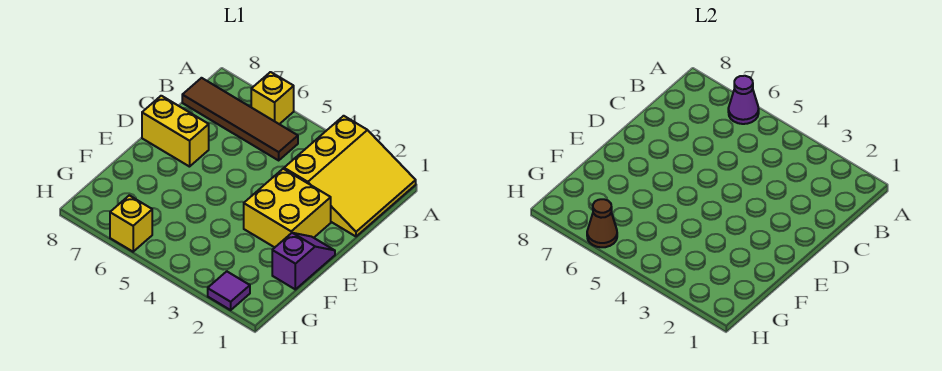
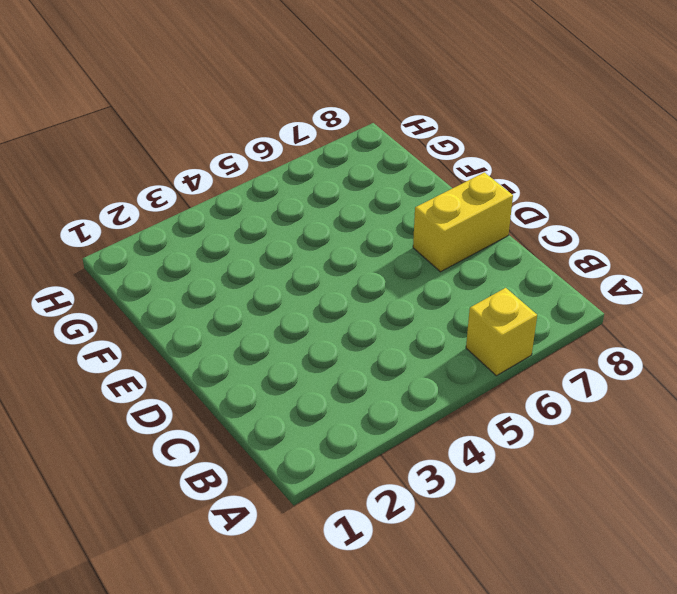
none -> yellow 3x3 slope [284,116,416,236]
none -> brown 1x4 tile [182,78,298,160]

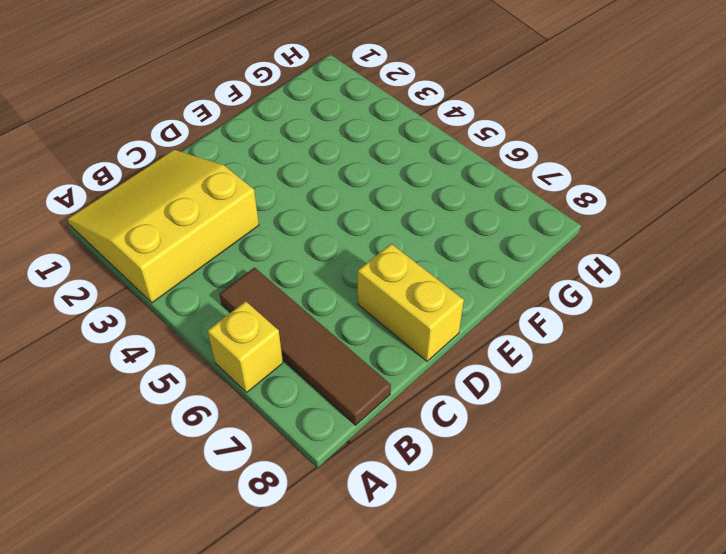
none -> yellow 2x2 brick [244,169,331,247]
none -> purple 1x2 slope [272,233,335,289]

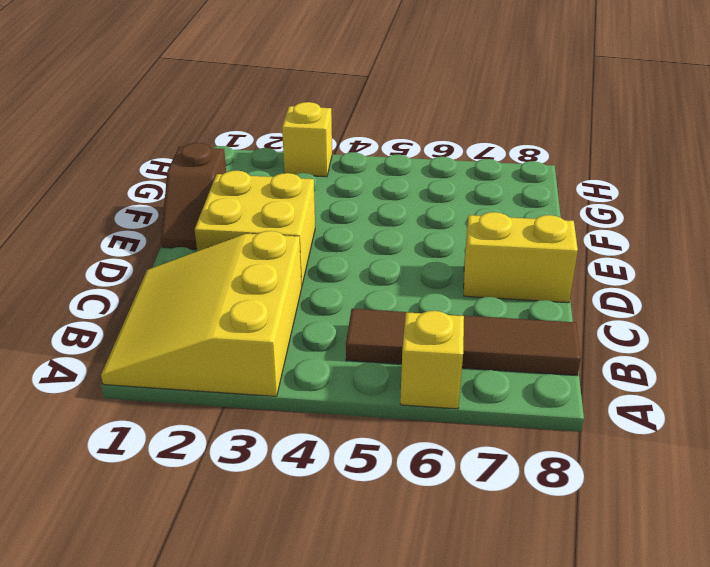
brown 1x2 slope [161,143,226,249] -> purple 1x2 slope [272,233,335,289]
yellow 1x1 brick [282,102,332,177] -> yellow 1x1 brick moved to [110,195,152,252]
none -> purple 1x1 tile [208,271,250,310]
none -> purple 1x1 cone [728,76,759,124]

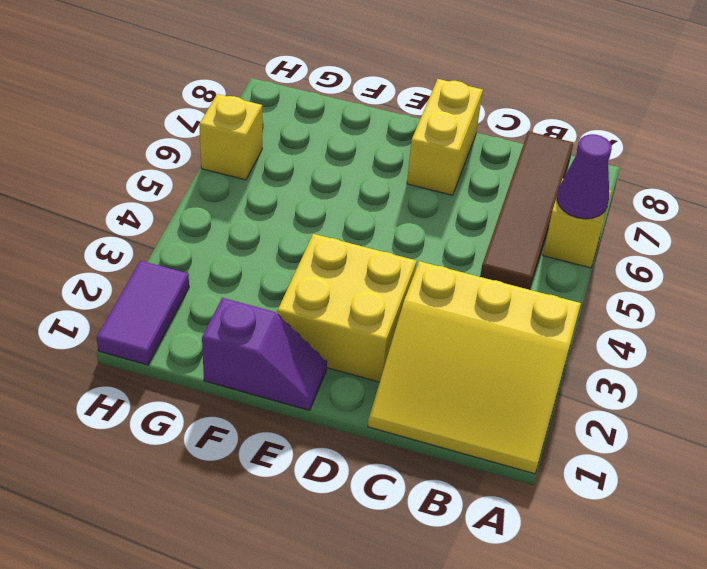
purple 1x2 tile [97,261,189,365] -> purple 1x1 tile [208,271,250,310]
none -> brown 1x1 cone [587,199,617,247]

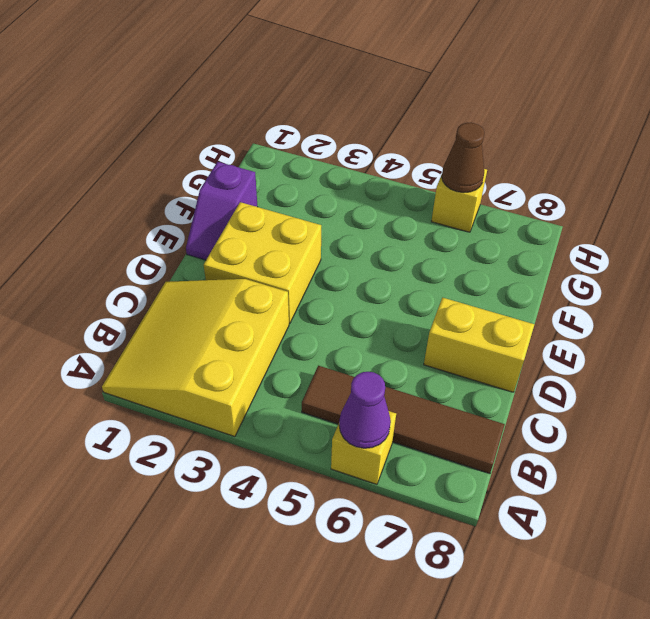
none -> purple 1x1 tile [208,271,250,310]

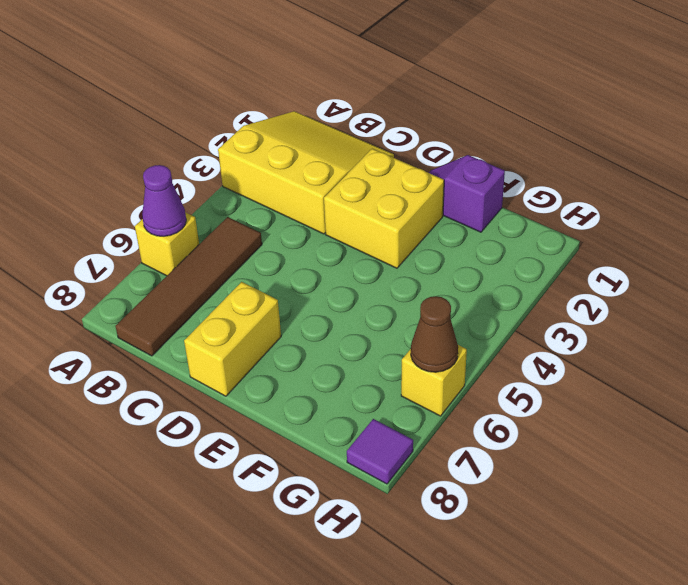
purple 1x1 tile [347,419,413,484] -> purple 1x1 tile moved to [208,271,250,310]

